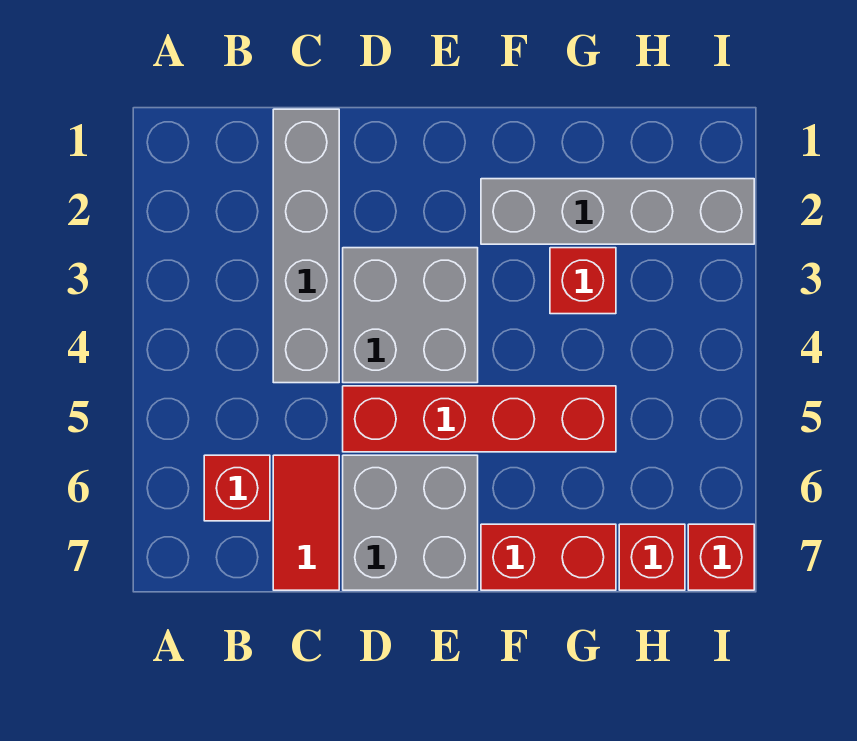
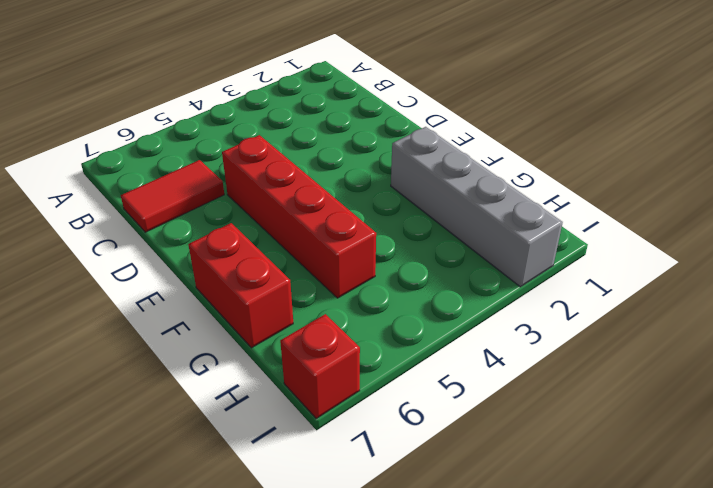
none -> red 1x1 brick [204,455,270,521]
none -> grey 1x4 brick [273,109,339,383]

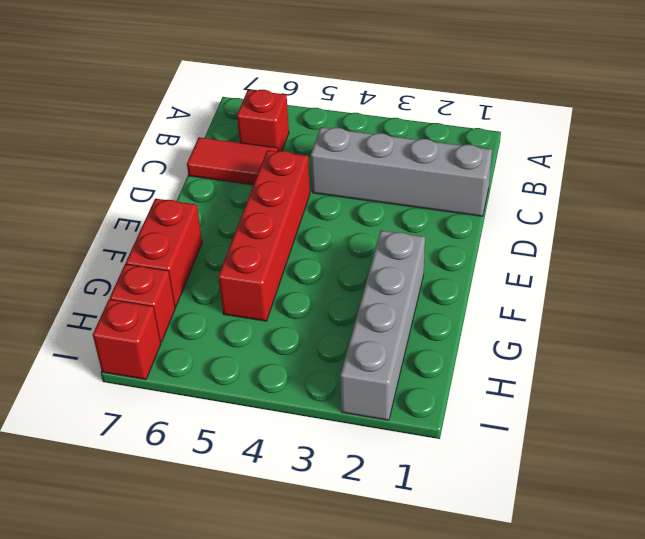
none -> grey 2x2 brick [343,248,478,383]
none -> grey 2x2 brick [343,455,478,590]

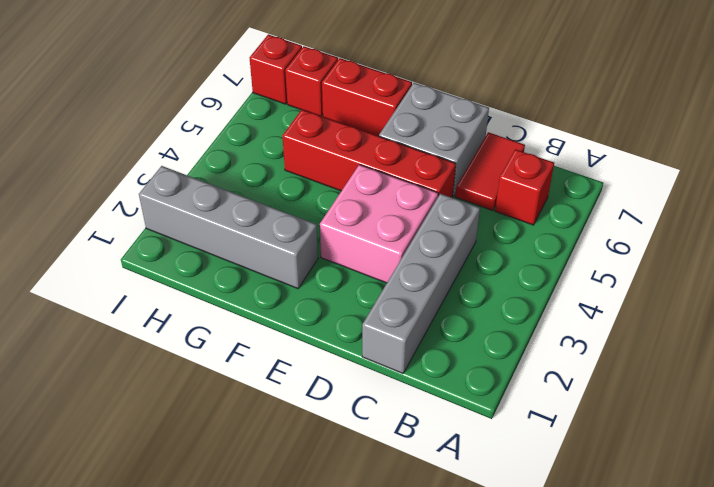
pink 2x2 brick [320,165,438,283] -> grey 2x2 brick [343,248,478,383]
none -> red 1x1 brick [550,248,616,314]

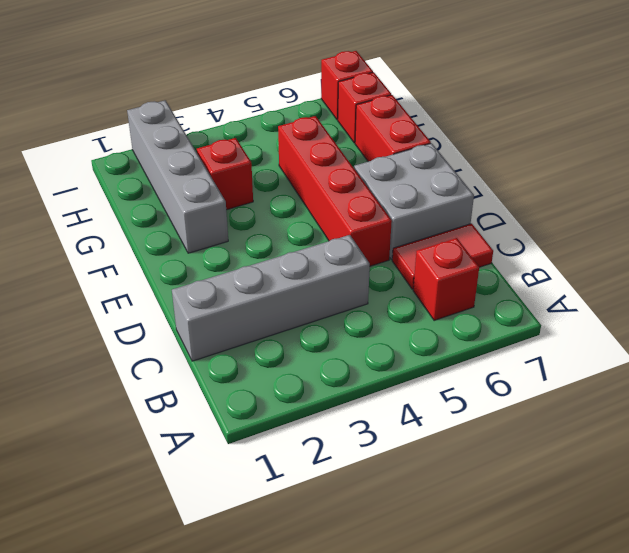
none -> grey 2x2 brick [343,248,478,383]

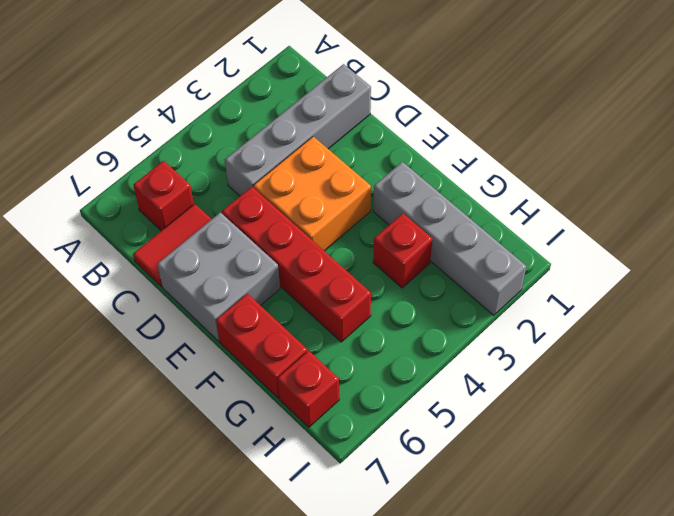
orange 2x2 brick [253,136,371,251] -> grey 2x2 brick [343,248,478,383]
none -> red 1x1 brick [688,524,754,590]

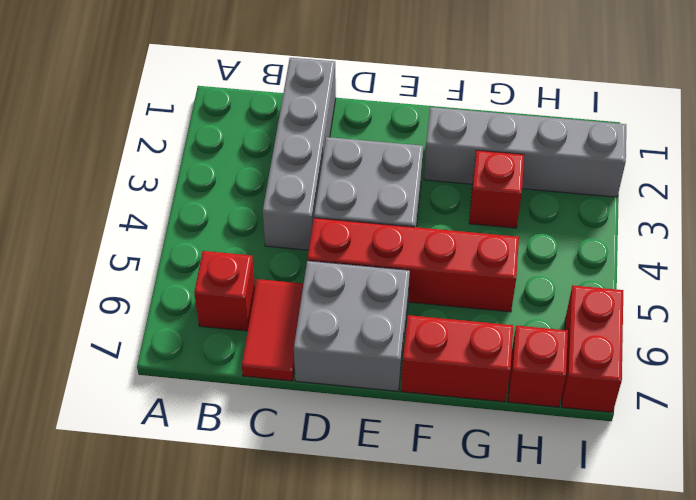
red 1x2 brick [562,285,623,412] -> red 1x1 brick [688,524,754,590]

